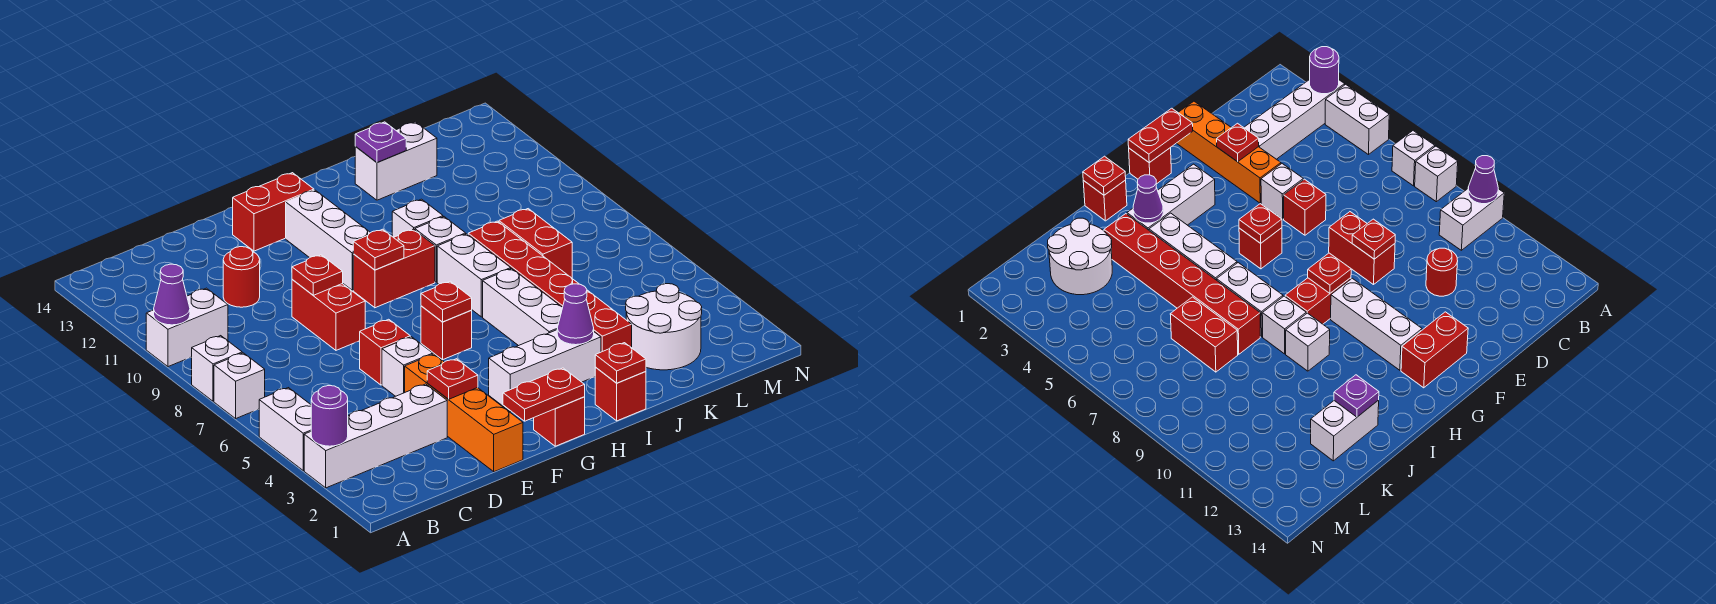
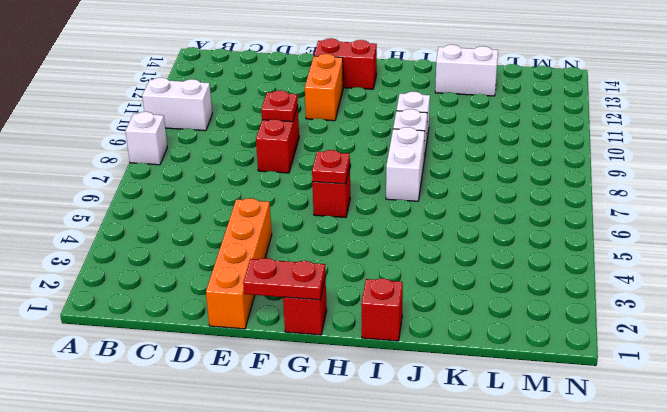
orange 1x2 brick [305,54,343,121] -> none
none -> white 1x4 brick [304,384,447,488]
none -> white 1x2 brick [259,388,311,471]
none -> white 1x1 brick [214,353,265,419]
none -> red 1x1 round brick [223,247,260,307]

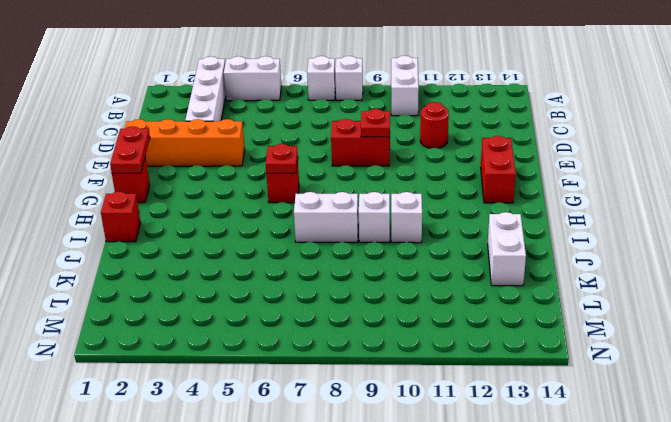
none -> white 1x1 brick [382,337,433,396]
none -> red 1x1 brick [360,319,410,385]
none -> white 1x3 brick [489,330,601,412]
none -> red 1x2 brick [353,229,435,308]

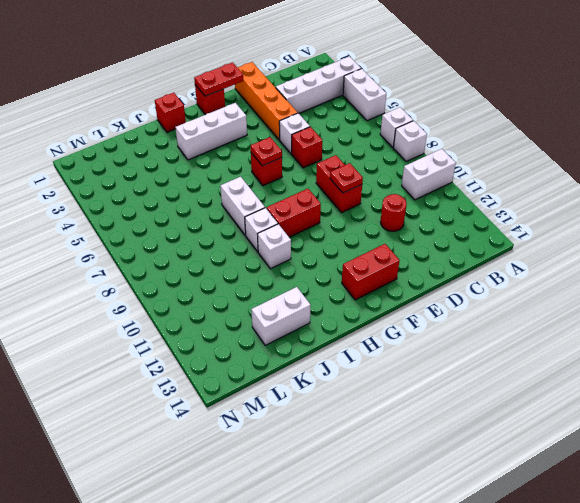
none -> white 1x3 brick [286,190,370,290]
none -> white 1x3 brick [483,269,563,346]
none -> red 1x6 brick [468,221,632,352]
none -> white 2x2 round brick [626,284,702,370]

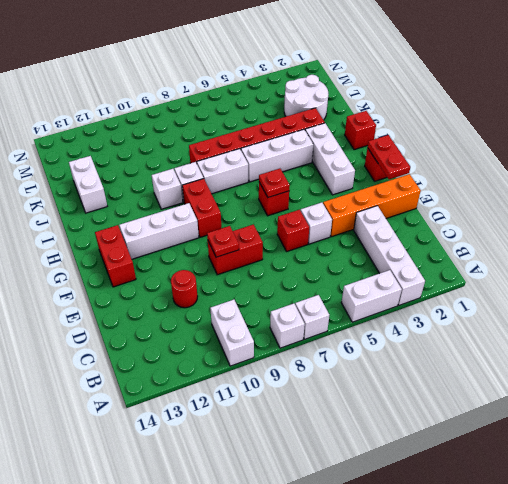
none -> red 1x2 brick [499,209,572,278]
none -> purple 1x1 round brick [311,386,348,446]
none -> purple 1x1 cone [154,264,190,325]
none -> red 1x1 plate [427,359,478,399]

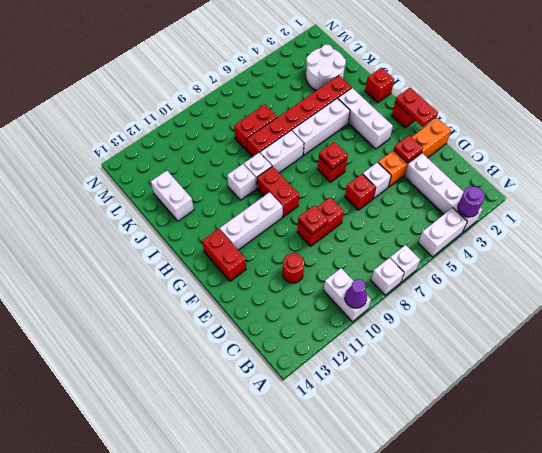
none -> red 1x1 plate [353,229,404,270]
none -> red 1x1 plate [595,343,646,383]
none -> purple 1x1 cone [557,284,594,345]
none -> purple 1x1 plate [355,122,406,163]

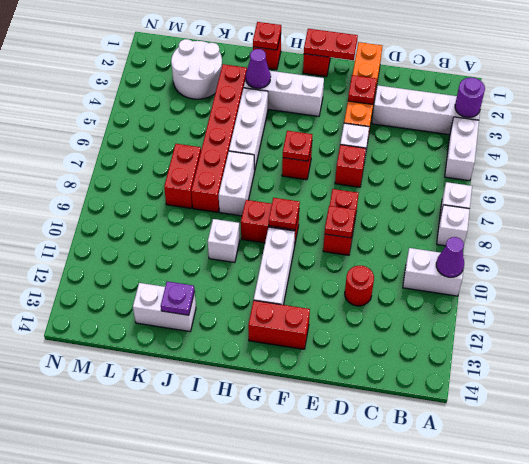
none -> white 1x1 brick [415,217,466,282]

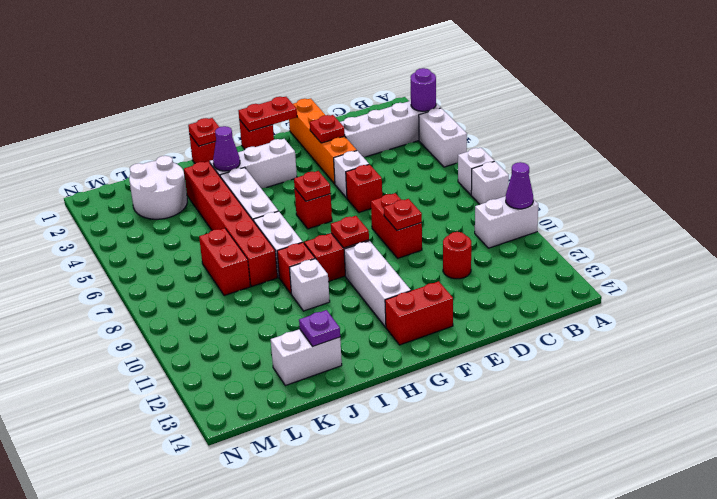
red 1x1 brick [277,242,315,294] -> white 1x1 brick [415,217,466,282]

